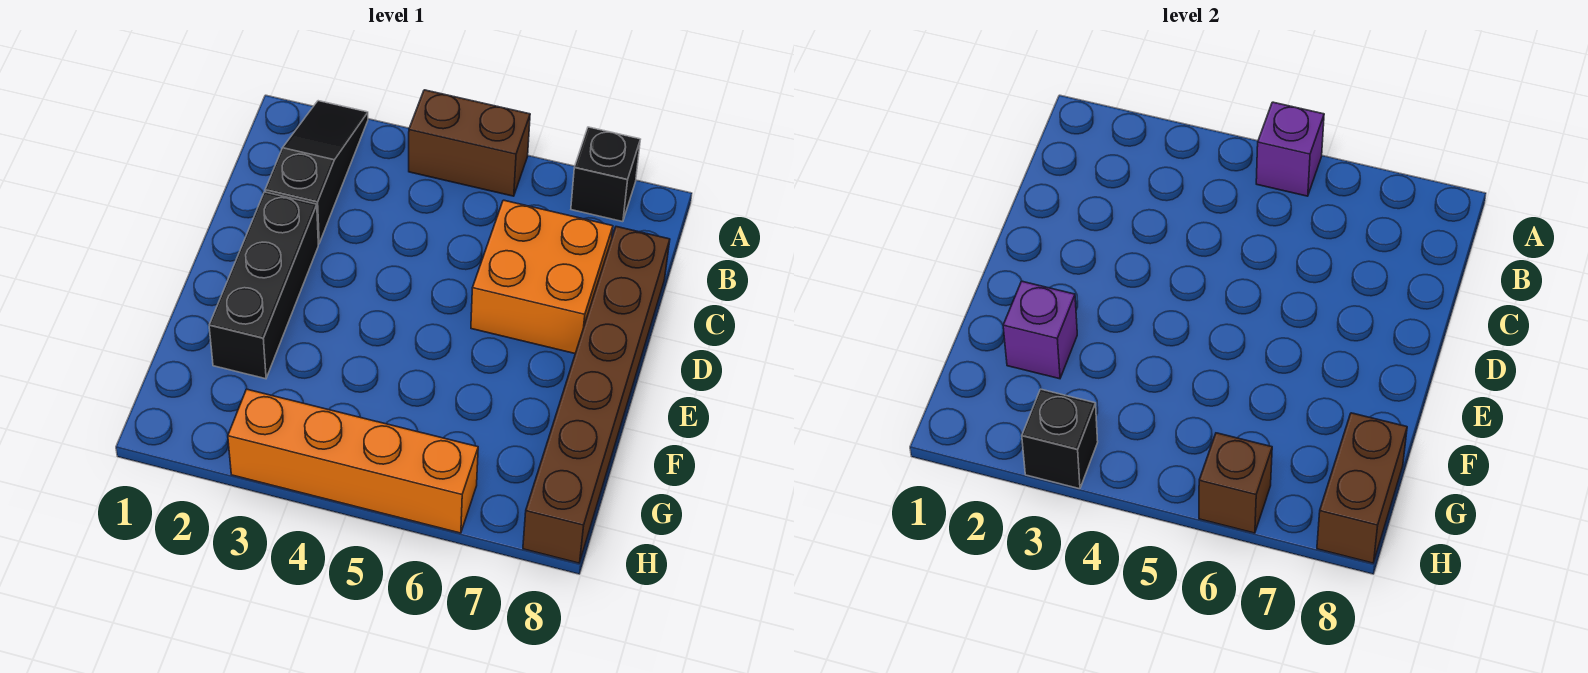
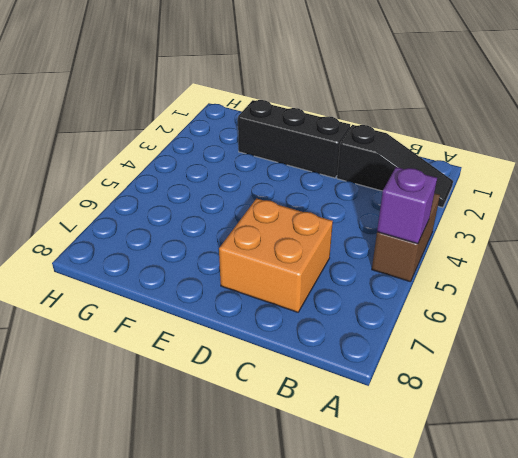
none -> black 1x1 brick [571,127,640,222]
none -> brown 1x6 brick [523,227,670,563]
none -> orange 1x4 brick [228,389,478,533]

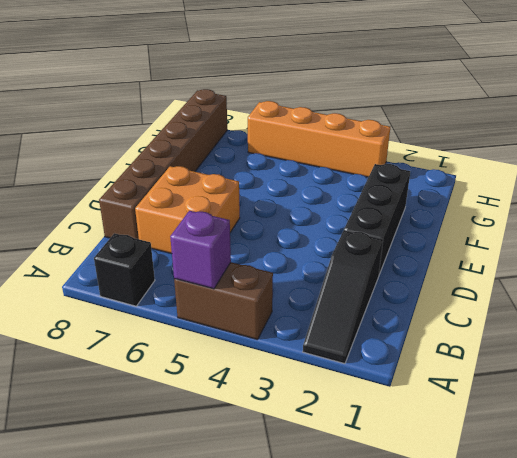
none -> purple 1x1 brick [1003,281,1077,379]
none -> brown 1x2 brick [1317,413,1407,563]
none -> black 1x1 brick [1022,389,1098,489]

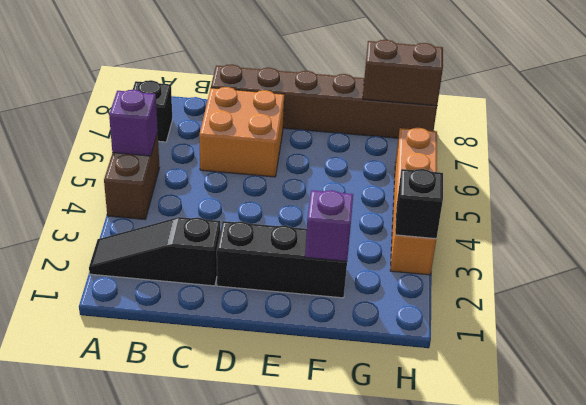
none -> brown 1x1 brick [1199,433,1272,533]

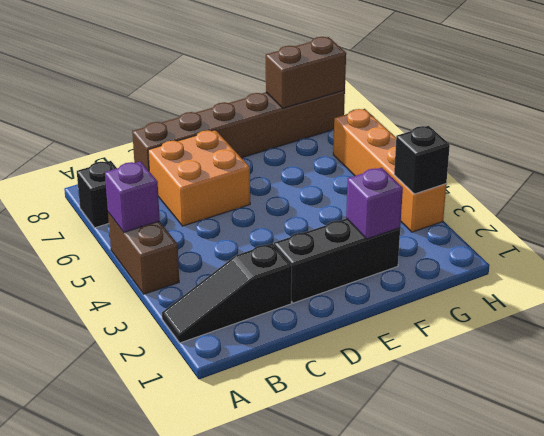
none -> brown 1x1 brick [1199,433,1272,533]

